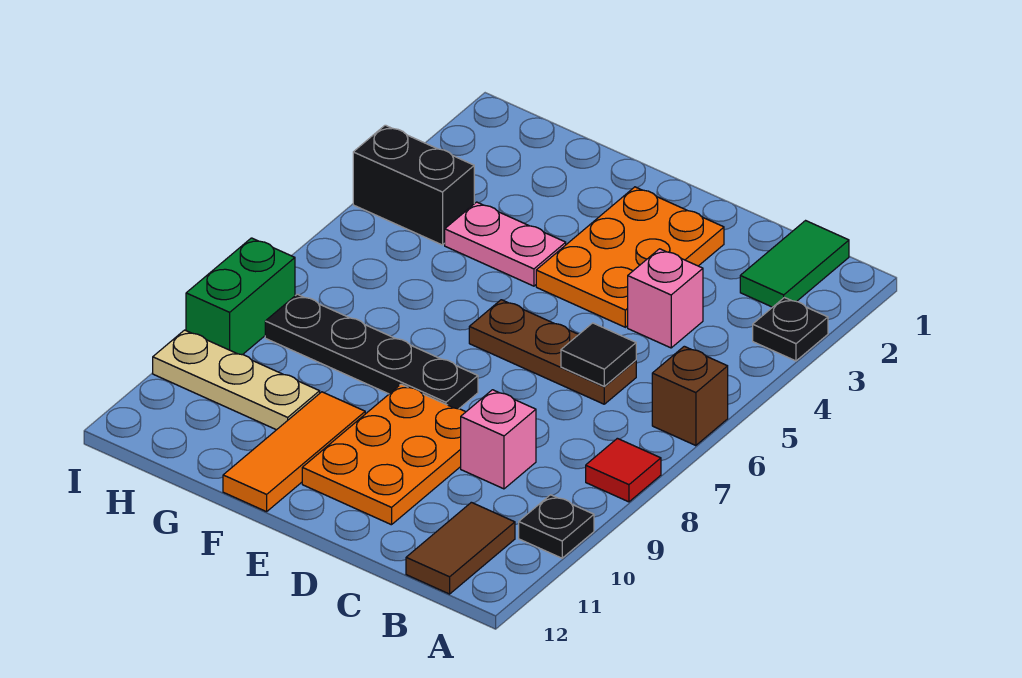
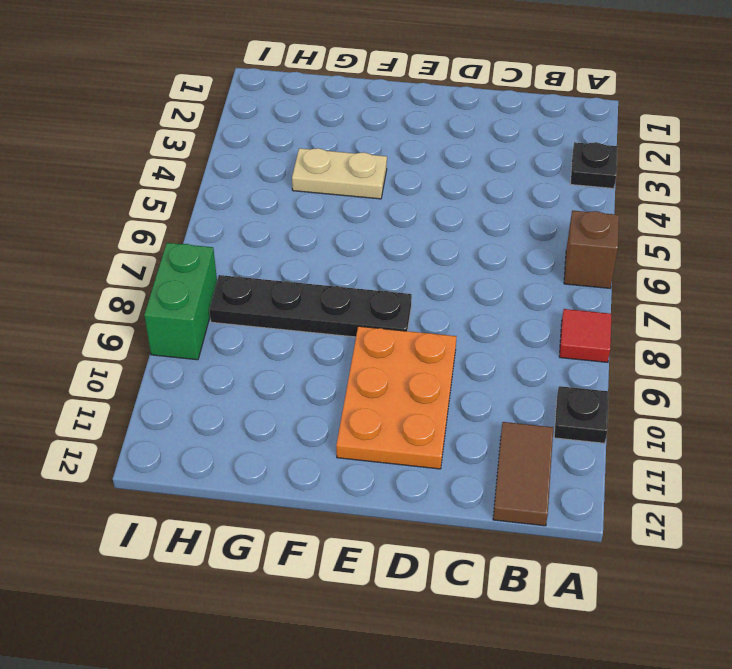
tan 1x2 plate [292,148,387,199] -> pink 1x2 plate [445,202,566,286]
none -> green 1x2 tile [740,221,849,307]
none -> pink 1x1 brick [628,249,703,348]
none -> brown 1x3 plate [469,300,636,404]

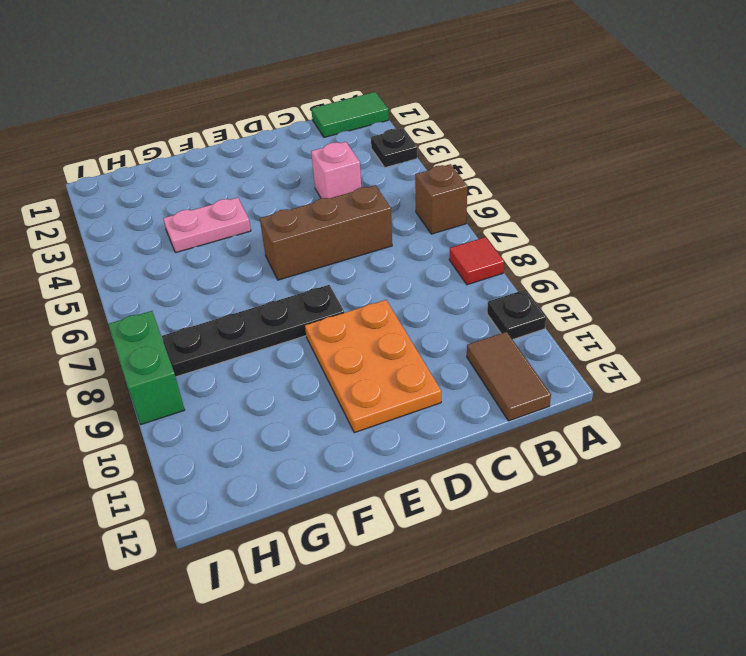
green 1x2 tile [311,92,389,137] -> green 1x2 tile turned to [740,221,849,307]
brown 1x3 brick [260,186,392,280] -> brown 1x3 plate [469,300,636,404]
none -> pink 1x1 brick [461,390,536,489]
none -> orange 2x3 plate [536,187,724,327]
none -> orange 1x3 tile [223,392,365,512]

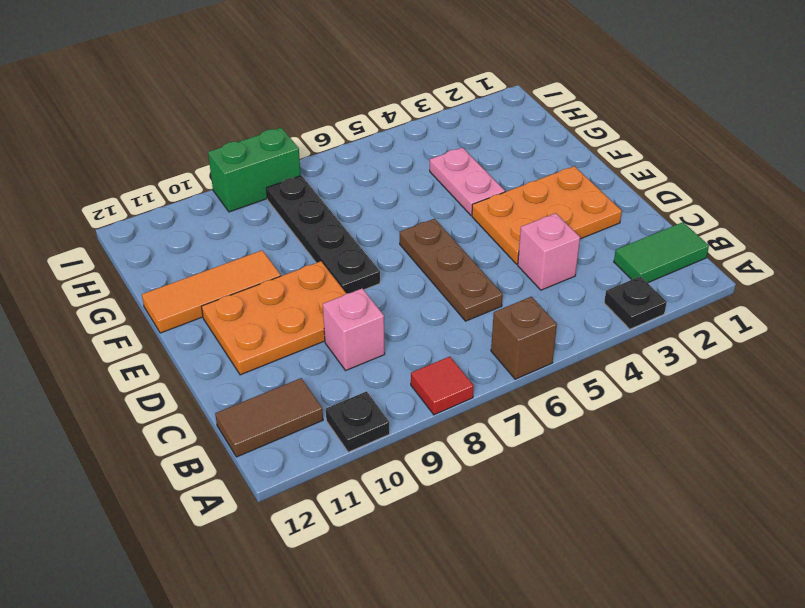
none -> tan 1x3 plate [153,330,320,430]
none -> black 1x2 brick [353,125,474,245]
none -> black 1x1 tile [561,323,636,387]

